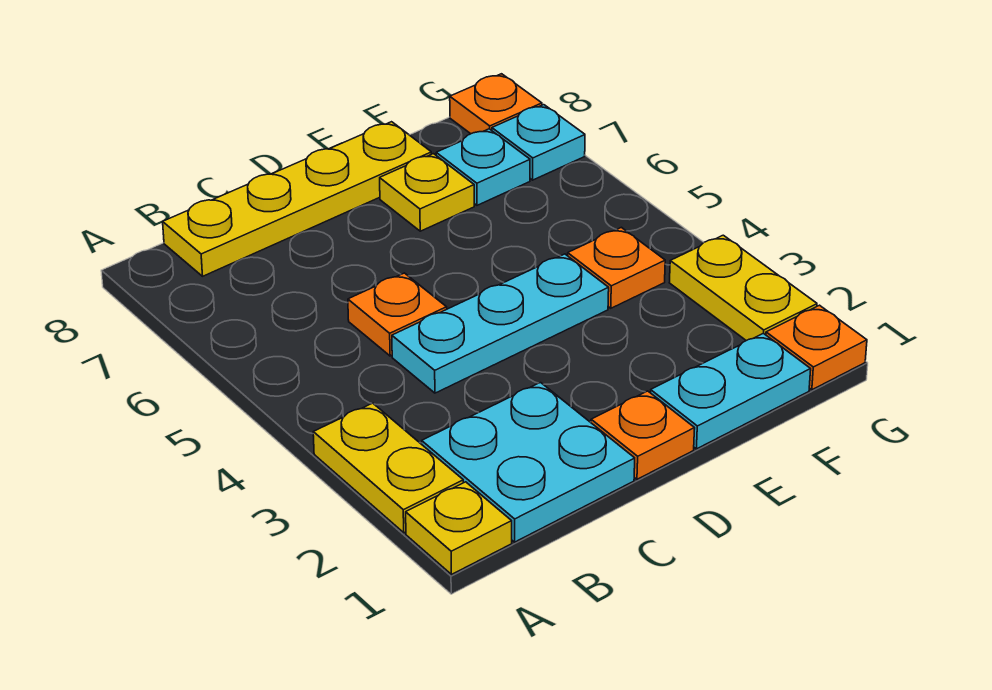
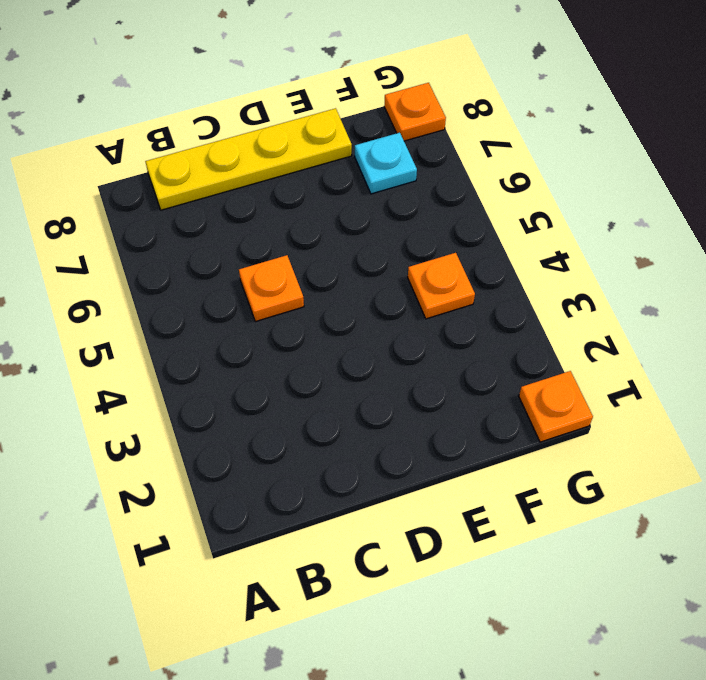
none -> yellow 1x1 plate [406,482,512,574]
none -> yellow 1x2 plate [313,403,463,533]
none -> cyan 2x2 plate [422,383,635,542]

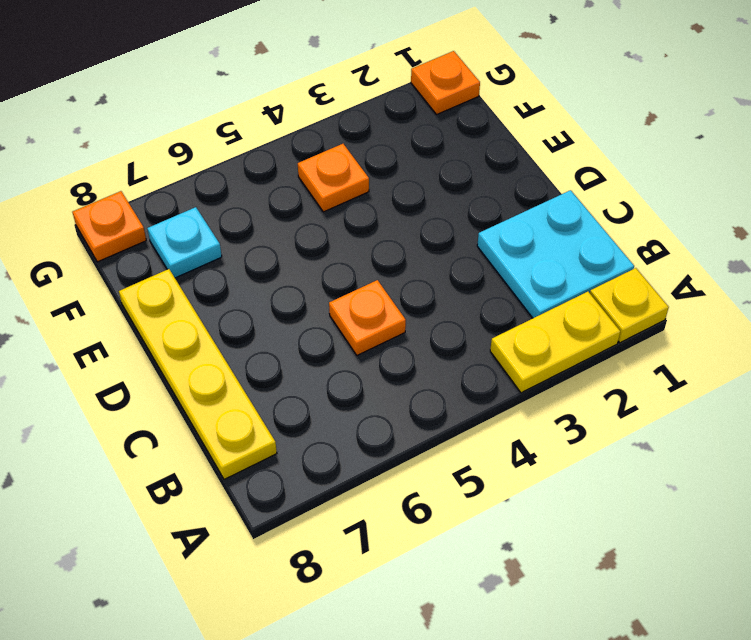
none -> cyan 1x3 plate [392,254,609,393]
none -> orange 1x1 plate [591,391,695,479]
none -> cyan 1x2 plate [650,333,811,449]

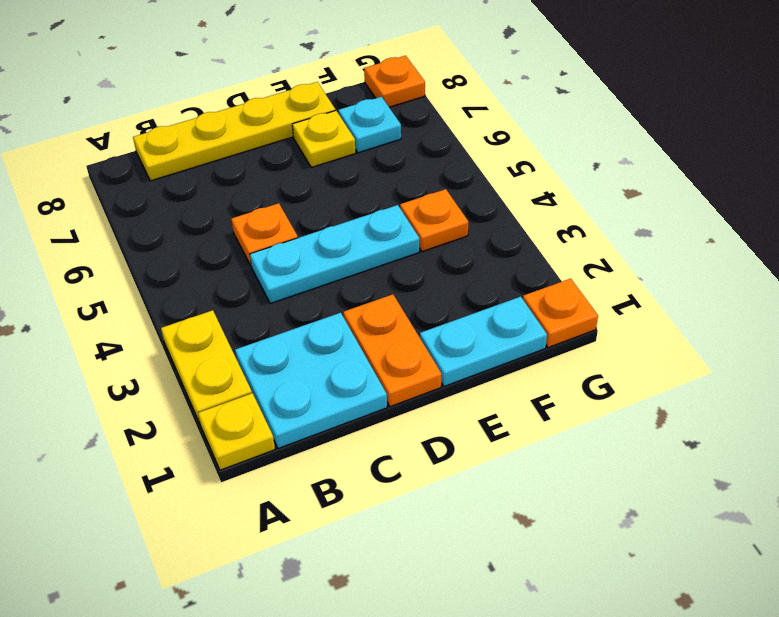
orange 1x2 plate [343,294,441,407] -> orange 1x1 plate [591,391,695,479]
none -> yellow 1x2 plate [669,235,817,341]
none -> cyan 1x1 plate [492,105,585,180]

